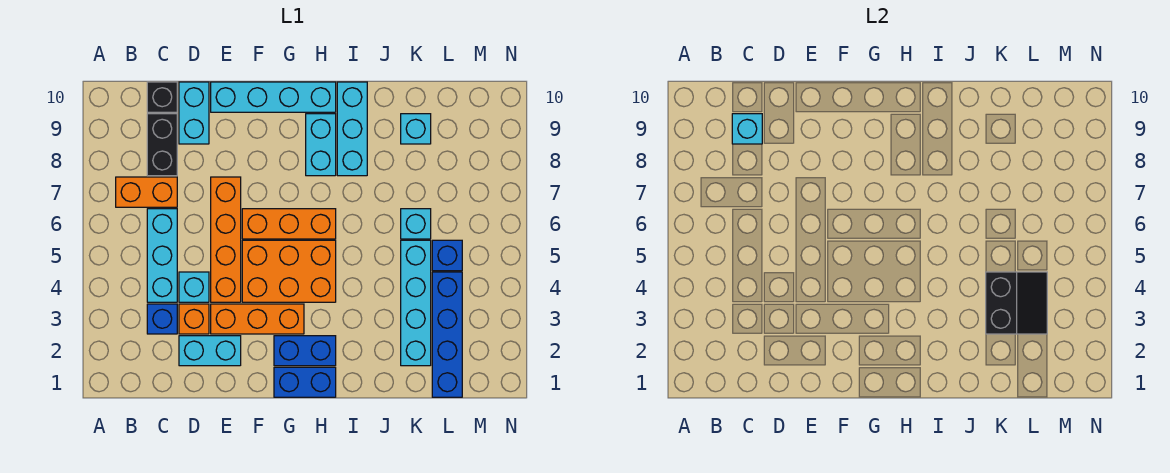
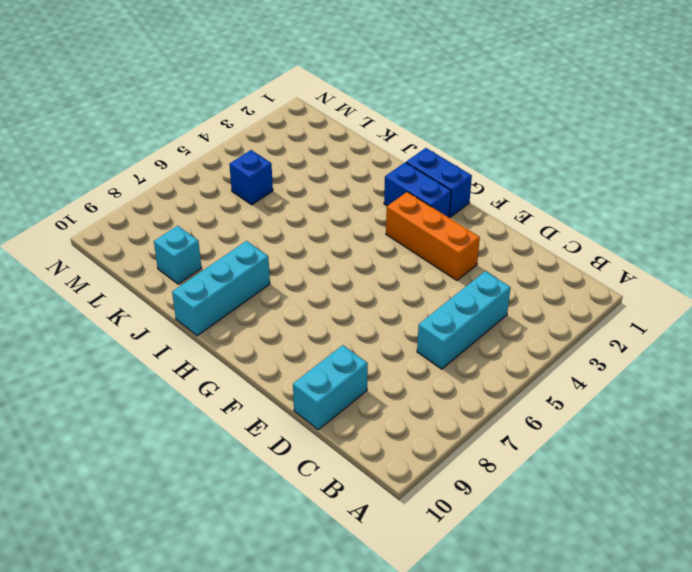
none -> orange 1x2 brick [116,177,177,207]
none -> blue 1x1 brick [147,304,177,334]
none -> black 1x2 brick [147,114,177,176]

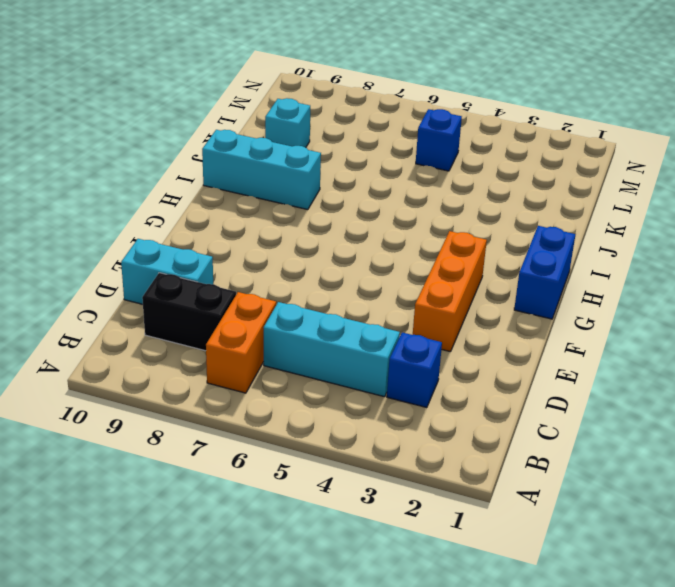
none -> black 1x1 brick [147,82,177,112]
none -> cyan 1x2 brick [179,336,241,366]
none -> orange 1x1 brick [179,304,209,334]

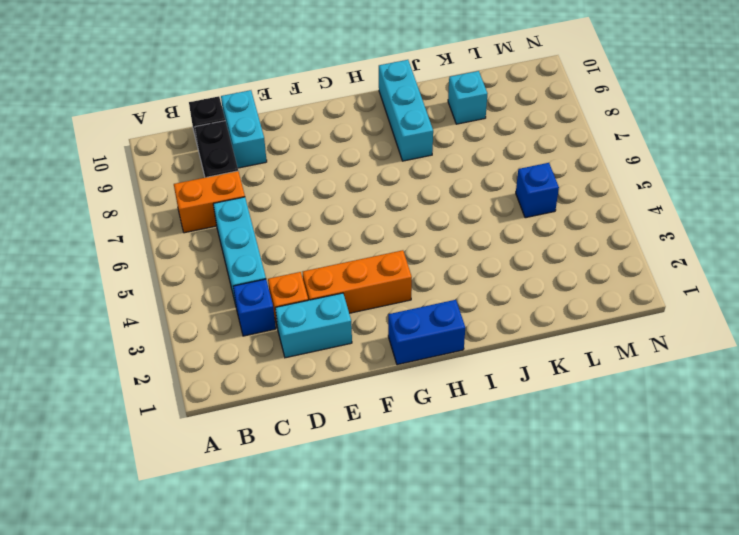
none -> cyan 1x1 brick [179,272,209,302]
none -> orange 1x4 brick [211,177,241,302]
none -> cyan 1x4 brick [211,82,336,112]

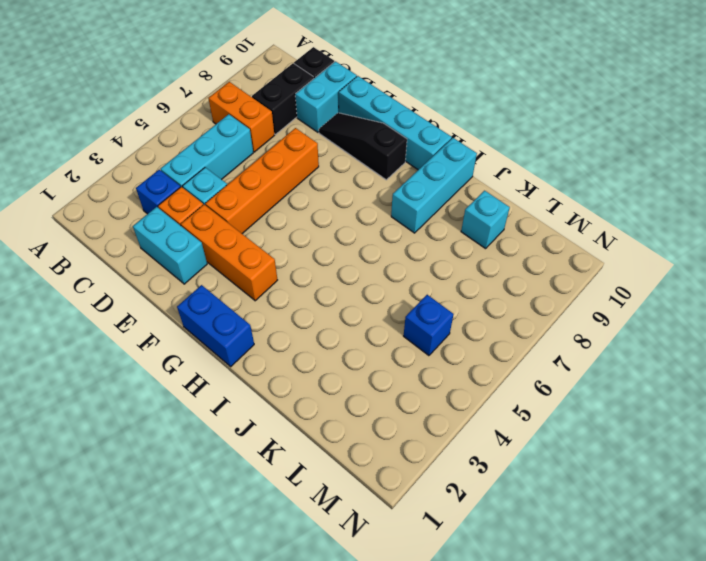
black 1x3 slope [319,113,407,180] -> none
none -> orange 2x3 brick [242,240,336,302]
none -> orange 1x3 brick [242,209,336,239]
none -> blue 1x2 brick [274,336,336,366]

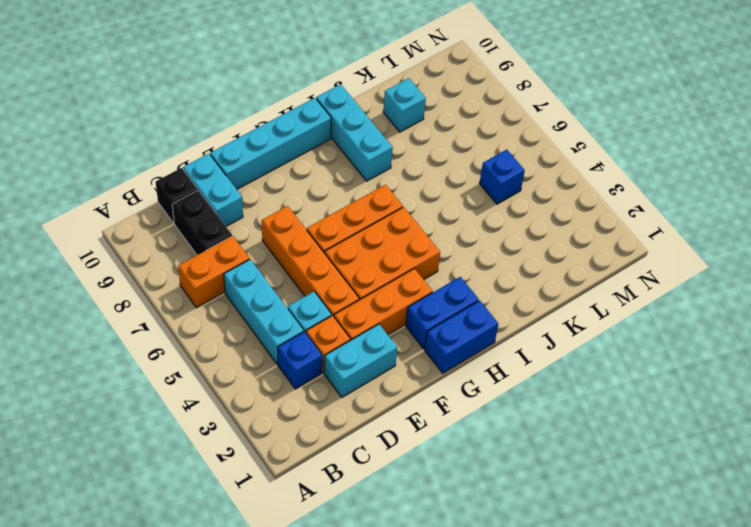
none -> cyan 1x2 brick [306,114,336,176]
none -> cyan 1x4 brick [401,240,431,366]
none -> cyan 1x1 brick [401,209,431,239]

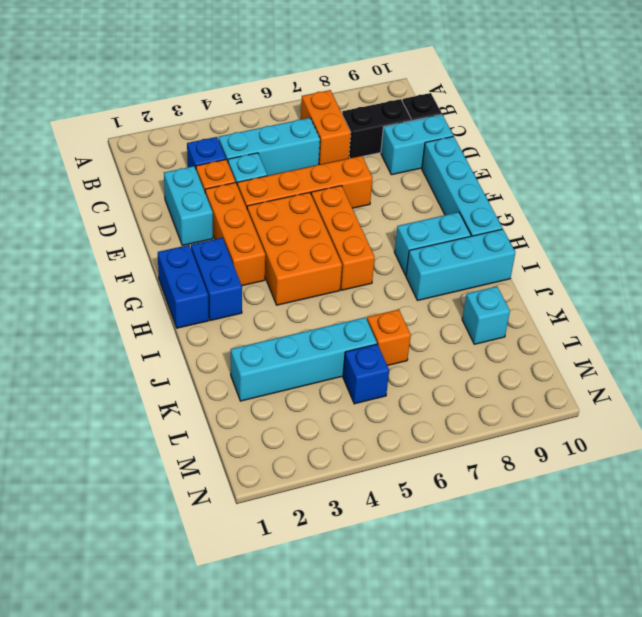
orange 1x1 brick [367,309,411,366] -> cyan 1x1 brick [401,209,431,239]
none -> blue 1x4 brick [432,272,462,397]
none -> cyan 1x1 brick [732,114,762,144]
none -> black 2x2 slope [986,272,1047,334]

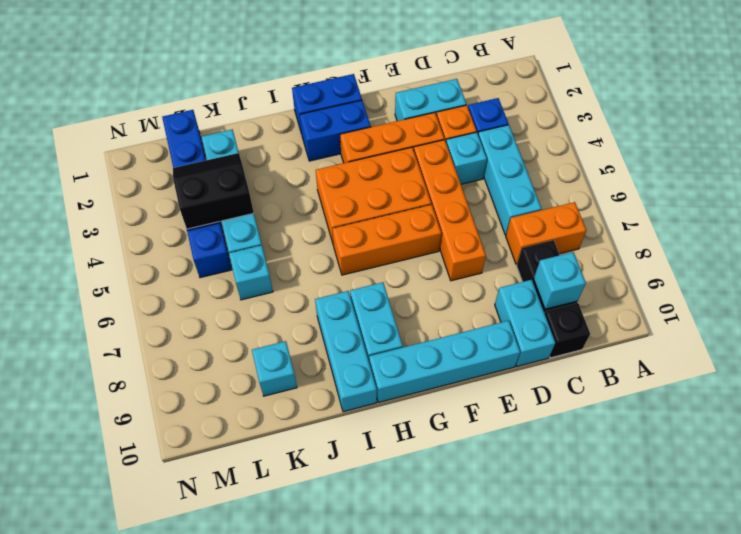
black 2x2 slope [173,153,254,229] -> black 2x2 slope turned to [986,272,1047,334]

